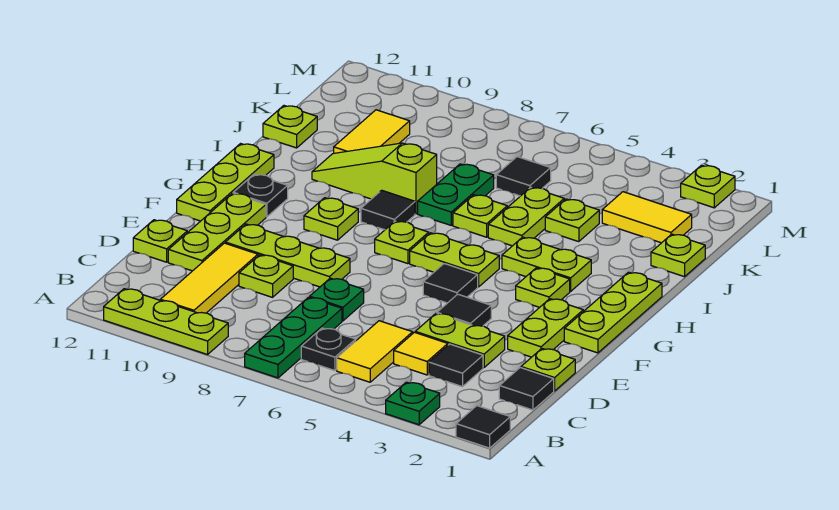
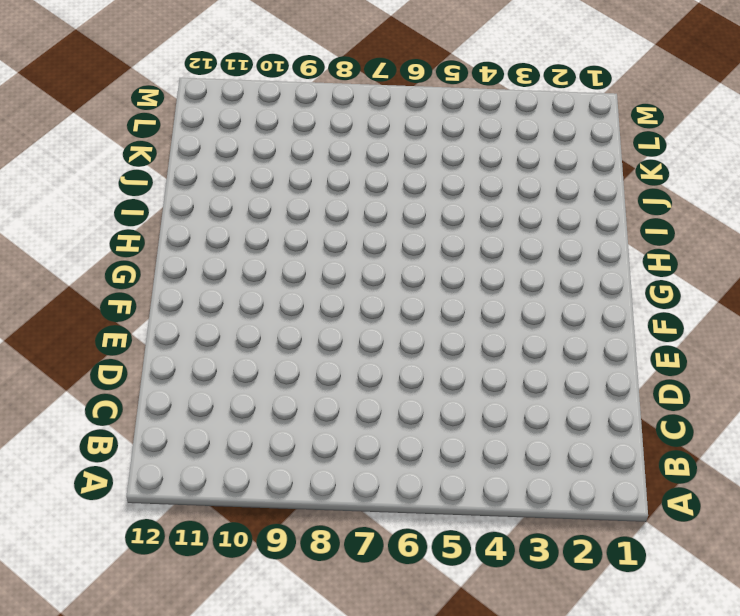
none -> black 1x1 tile [456,406,510,448]
none -> green 1x1 plate [386,382,440,425]
none -> green 1x3 plate [245,297,342,378]
none -> lime 1x3 plate [104,289,228,355]

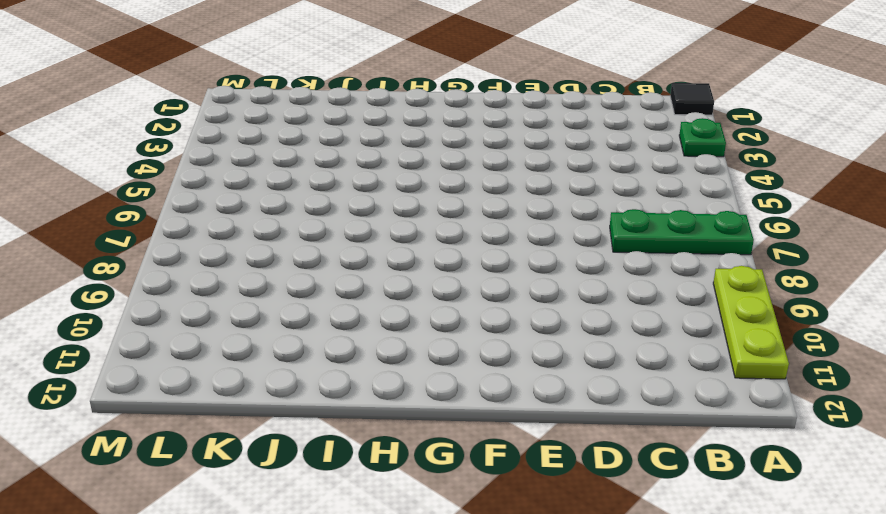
none -> yellow 1x2 tile [337,321,413,382]
none -> black 1x1 plate [301,328,356,371]
none -> yellow 1x3 tile [160,243,258,313]
none -> black 1x1 tile [499,368,554,410]

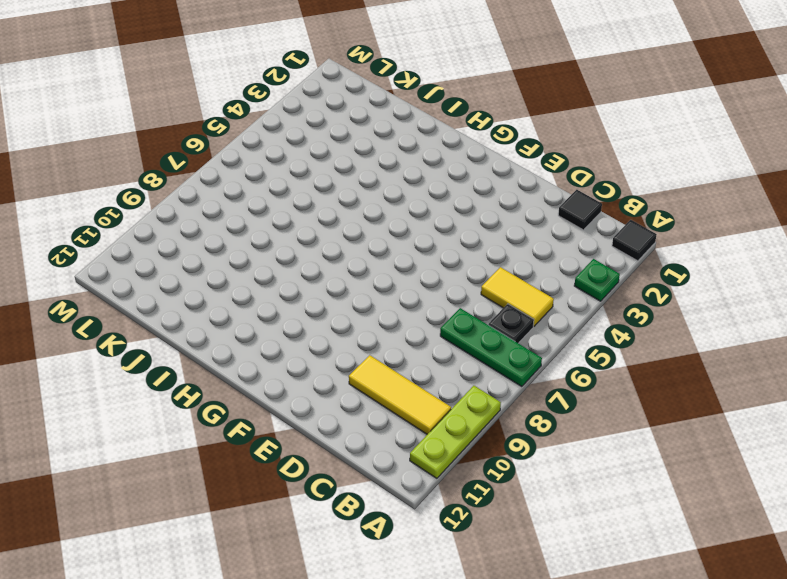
none -> black 1x1 tile [429,344,483,387]
none -> yellow 1x1 tile [394,332,448,375]
none -> lime 1x1 plate [521,349,575,391]
none -> lime 1x2 plate [415,313,505,368]

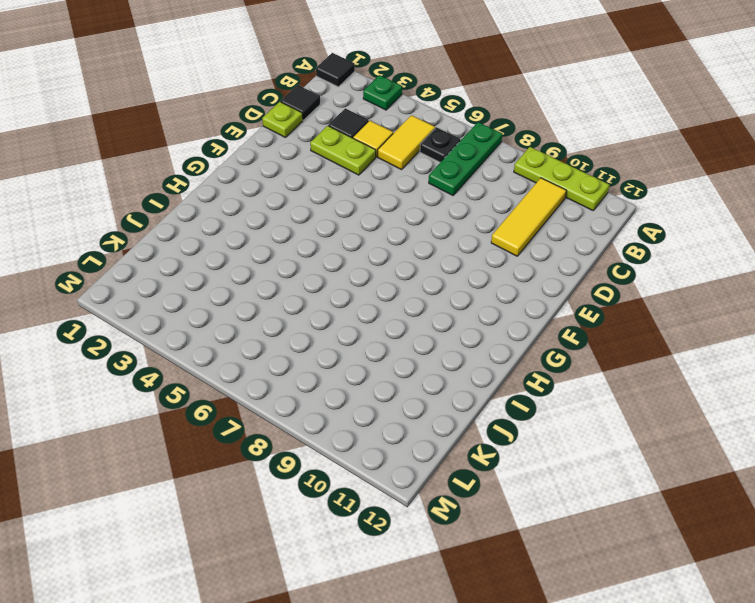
none -> green 1x1 plate [310,278,364,321]
none -> lime 1x1 plate [239,255,293,297]
none -> lime 1x3 plate [168,193,266,271]
none -> lime 1x1 plate [133,220,187,262]

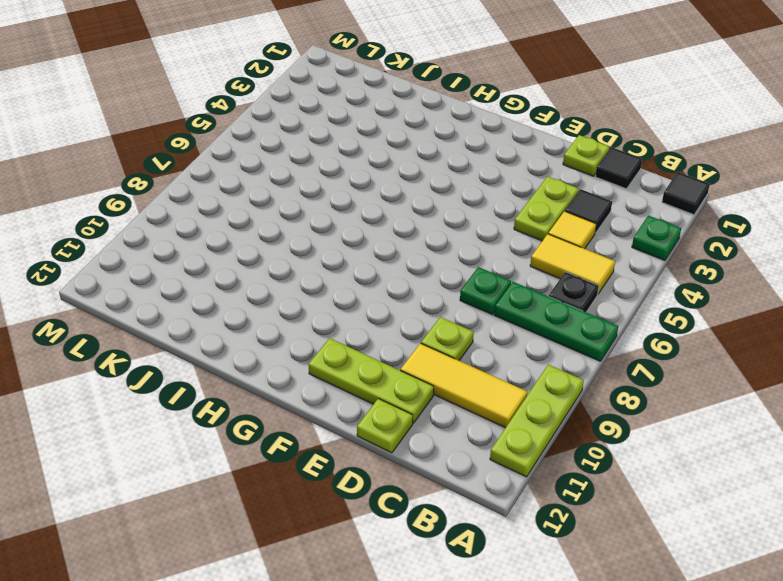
none -> lime 1x2 plate [508,299,583,357]
none -> black 1x1 tile [437,294,491,326]
none -> lime 1x3 plate [225,224,350,287]
none -> lime 1x3 plate [564,272,662,353]

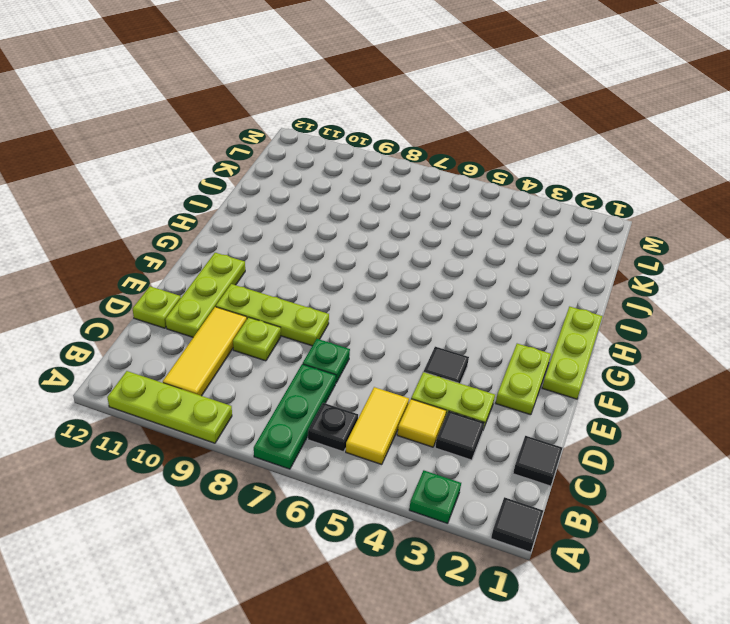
none -> lime 1x1 plate [521,349,575,391]
none -> black 1x1 tile [423,264,478,303]
none -> lime 1x3 plate [177,144,274,221]
none -> lime 1x1 plate [516,268,570,307]

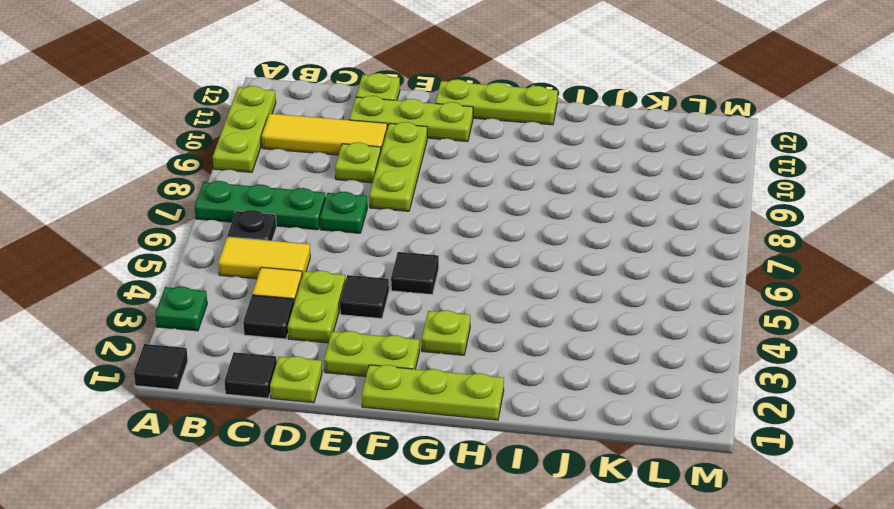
none -> lime 1x2 plate [410,233,499,287]
none -> lime 1x1 plate [375,221,429,264]
none -> lime 1x1 plate [304,198,358,240]
none -> black 1x1 plate [233,174,288,217]

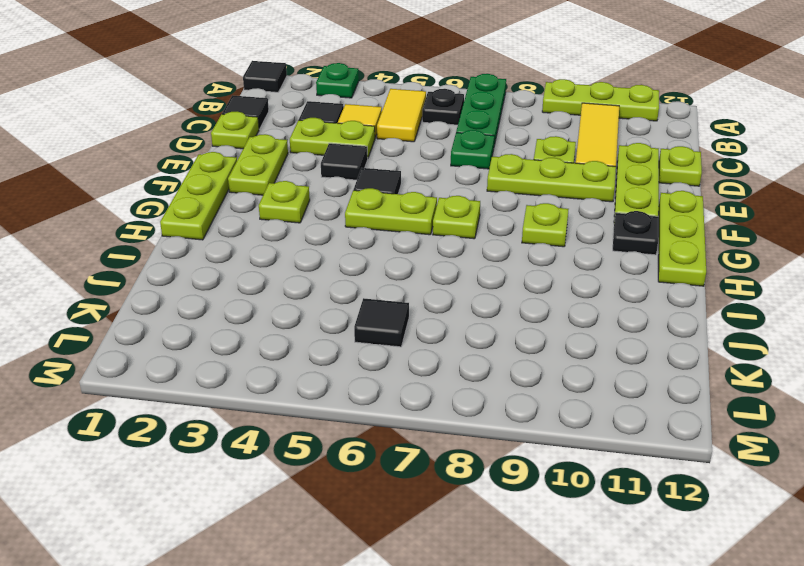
none -> lime 1x2 plate [502,237,591,291]
none -> black 1x1 tile [361,190,415,230]
none -> lime 1x2 plate [488,187,564,246]
none -> lime 1x1 plate [453,195,507,237]

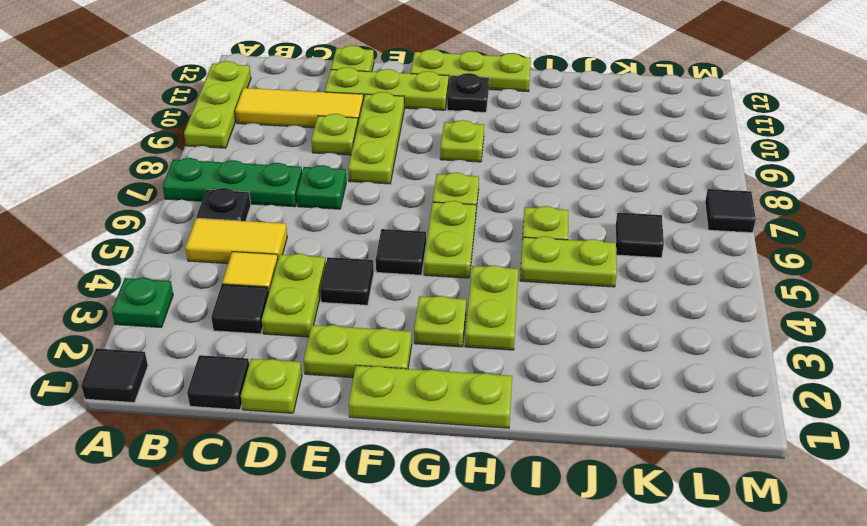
black 1x1 tile [705,189,756,233] -> black 1x1 tile moved to [361,190,415,230]
none -> green 1x2 plate [418,164,494,225]
none -> lime 1x3 slope [312,143,437,214]
none -> lime 1x1 plate [651,234,705,277]
none -> lime 1x1 plate [545,199,599,242]

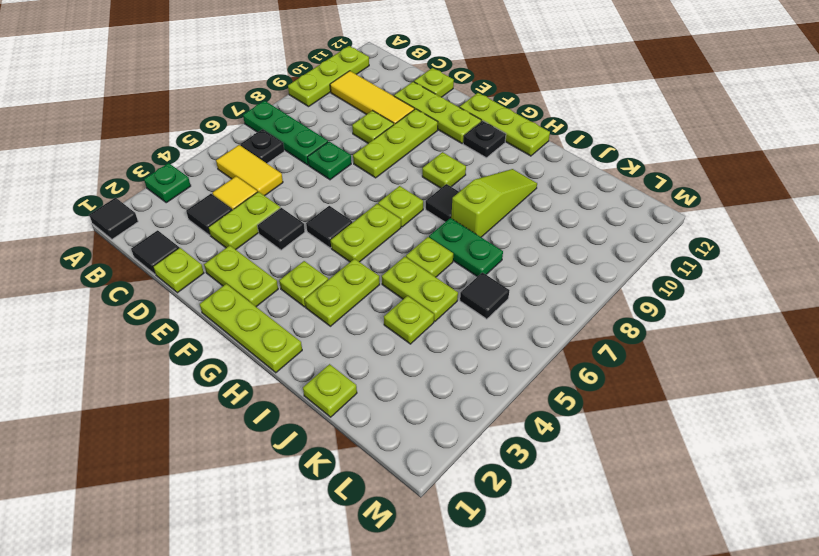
none -> yellow 1x2 tile [334,110,410,153]
none -> lime 1x1 plate [263,106,317,148]
none -> yellow 1x2 tile [602,192,692,243]
none -> lime 1x1 plate [681,165,735,208]

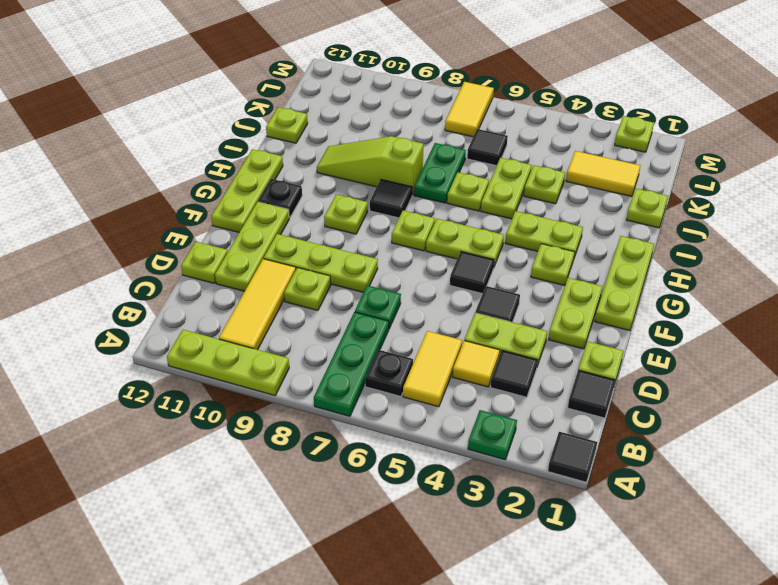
yellow 1x2 tile [445,82,494,137] -> yellow 1x2 tile moved to [334,110,410,153]

